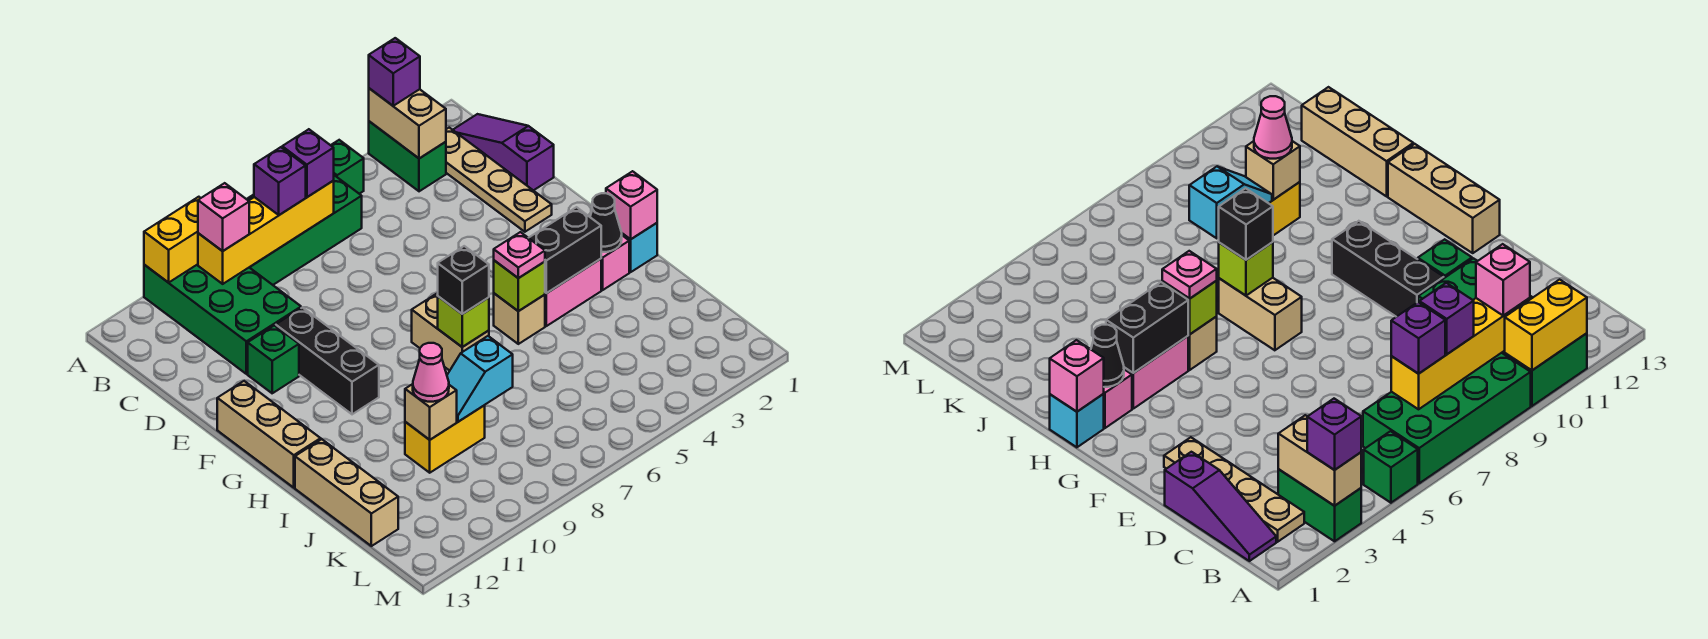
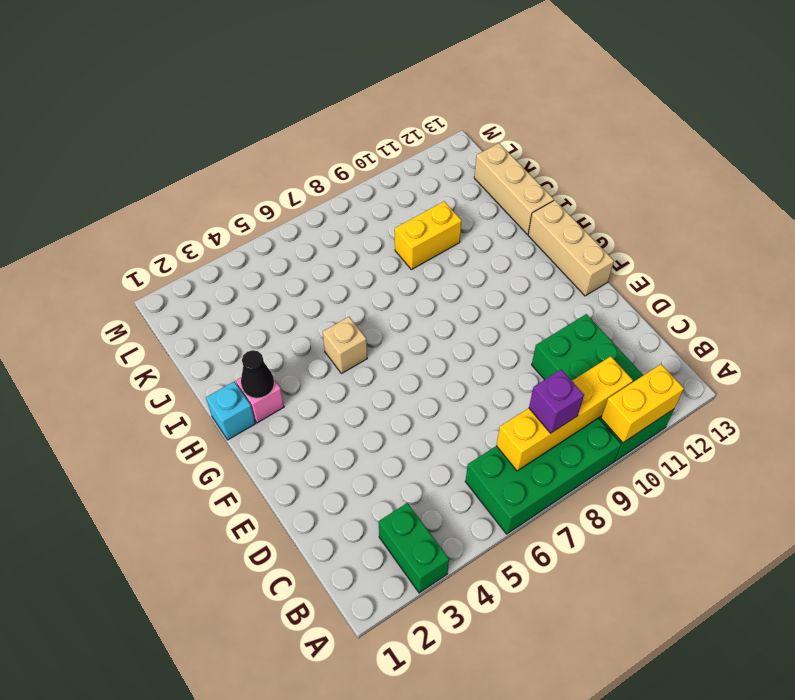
none -> green 1x1 brick [331,140,364,194]
none -> purple 1x3 slope [453,114,554,191]
none -> tan 1x4 plate [446,128,552,232]
none -> black 1x3 brick [276,307,379,414]

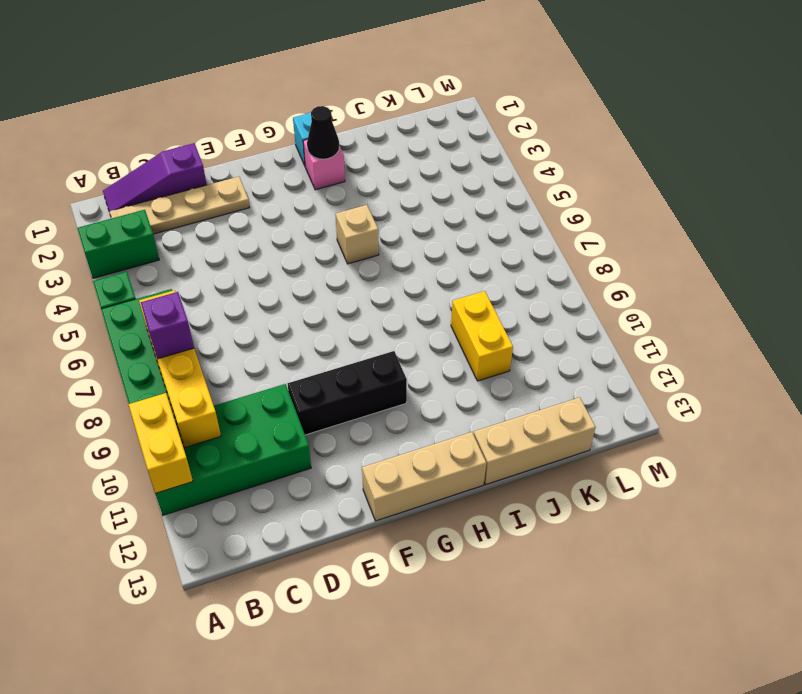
none -> green 1x1 brick [248,325,299,393]
none -> tan 1x2 brick [412,293,489,371]
none -> pink 1x2 brick [545,259,601,326]
none -> tan 1x2 brick [369,88,446,158]

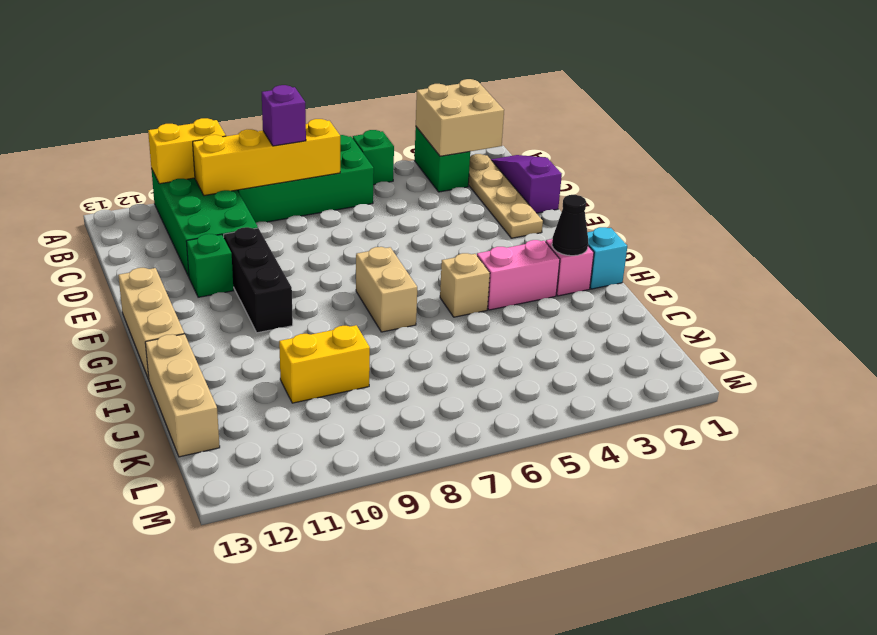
tan 2x2 brick [416,79,504,156] -> tan 1x2 brick [369,88,446,158]
none -> pink 1x1 brick [606,171,657,239]
none -> black 1x2 brick [529,207,601,293]
none -> lime 1x1 brick [494,260,545,311]
none -> lime 1x1 brick [438,296,489,347]

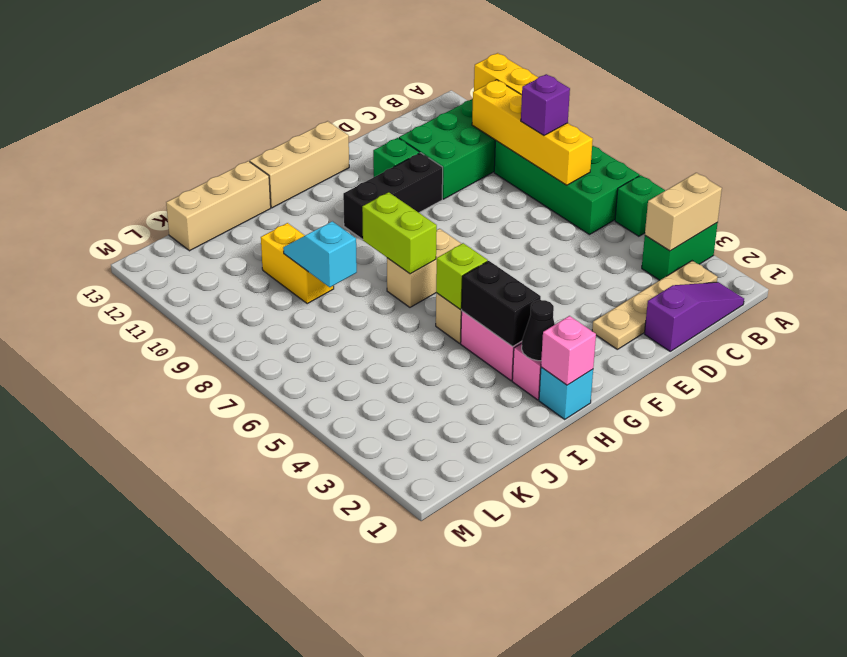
lime 1x2 brick [362,192,437,274] -> lime 1x1 brick [438,296,489,347]
none -> tan 1x1 brick [405,384,457,440]
none -> purple 1x1 brick [369,38,420,106]
none -> purple 1x1 brick [282,129,334,197]
none -> pink 1x1 brick [198,183,249,251]

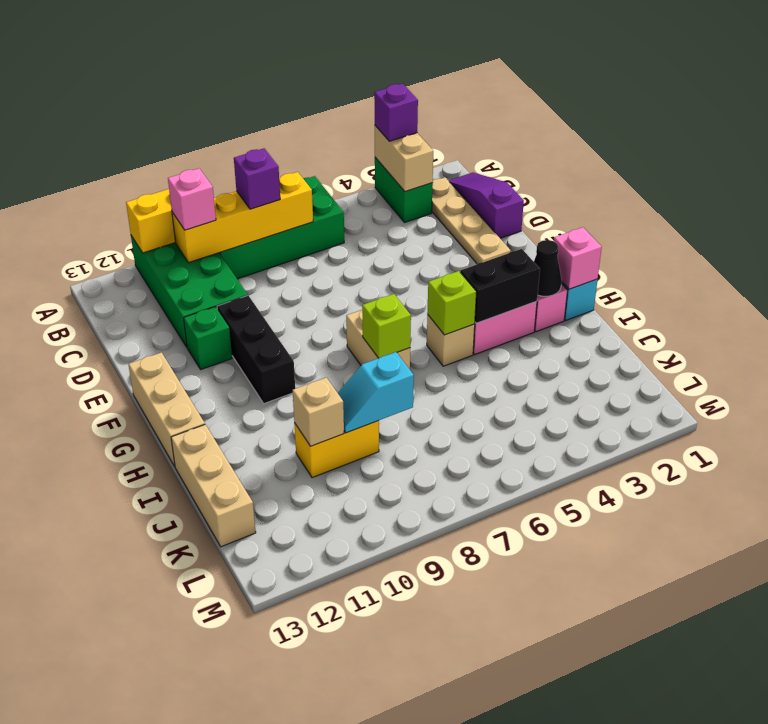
none -> green 1x1 brick [331,140,364,194]
none -> purple 1x1 brick [282,129,334,197]
none -> pink 1x1 plate [494,232,545,278]
none -> black 1x1 brick [438,246,489,314]

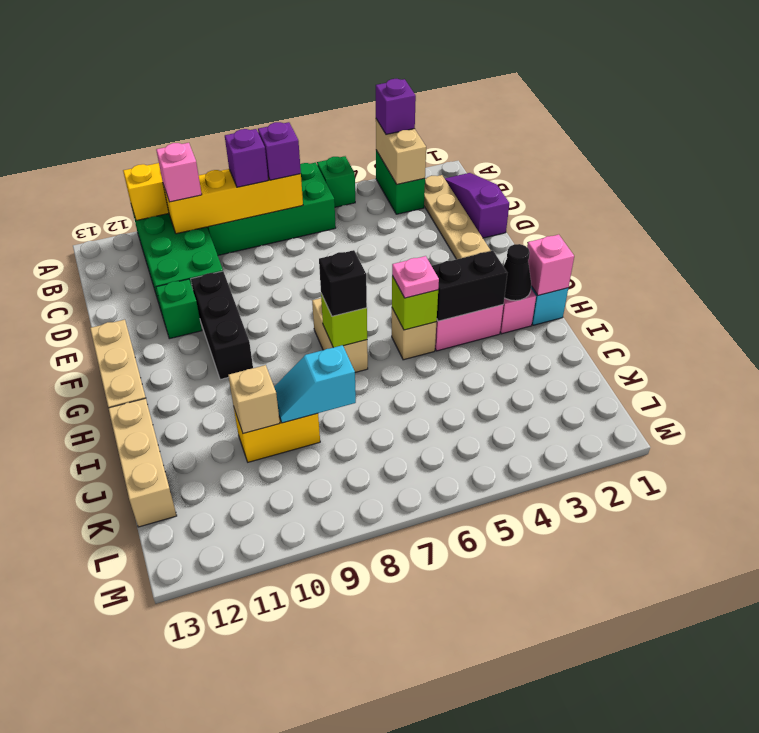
none -> pink 1x1 cone [413,343,449,402]

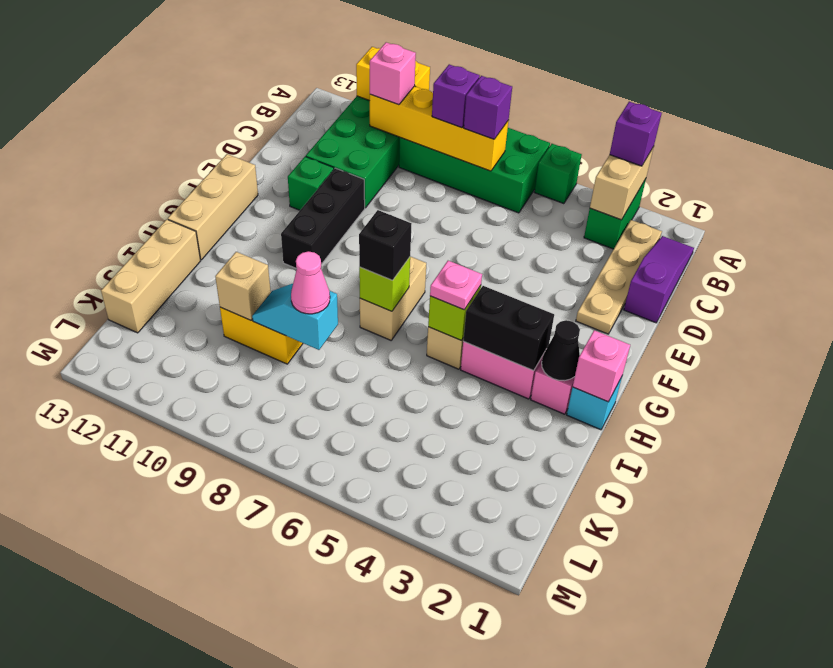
pink 1x1 cone [291,251,330,314] -> pink 1x1 cone moved to [413,343,449,402]

